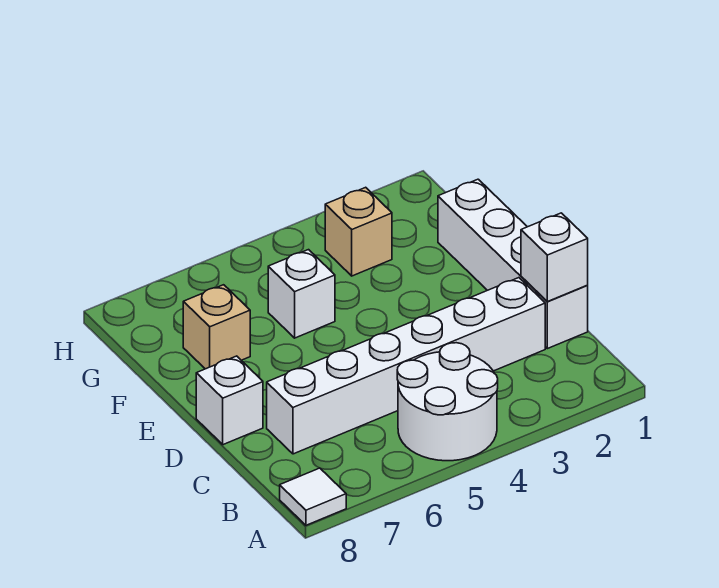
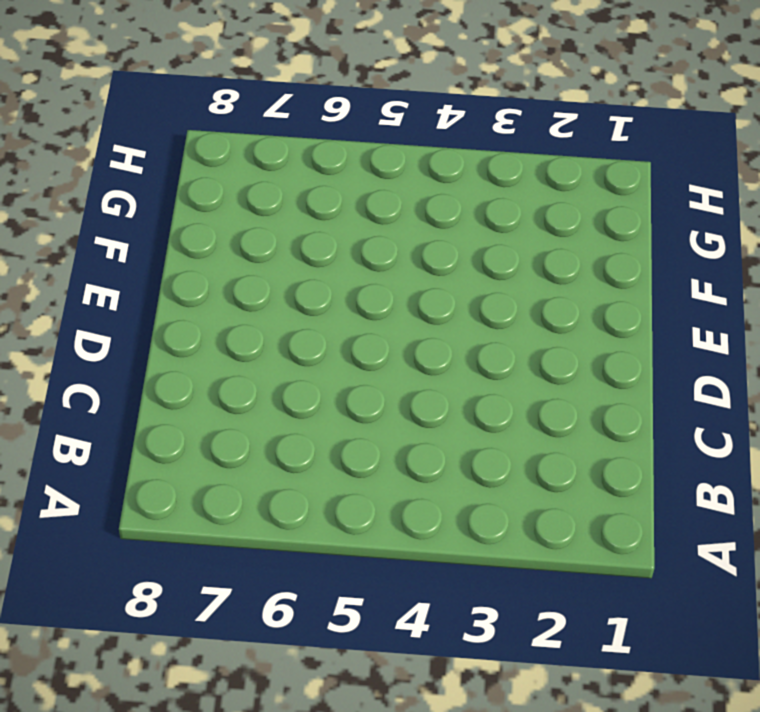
none -> white 2x2 round brick [397,343,498,461]
none -> white 1x1 tile [280,468,346,525]

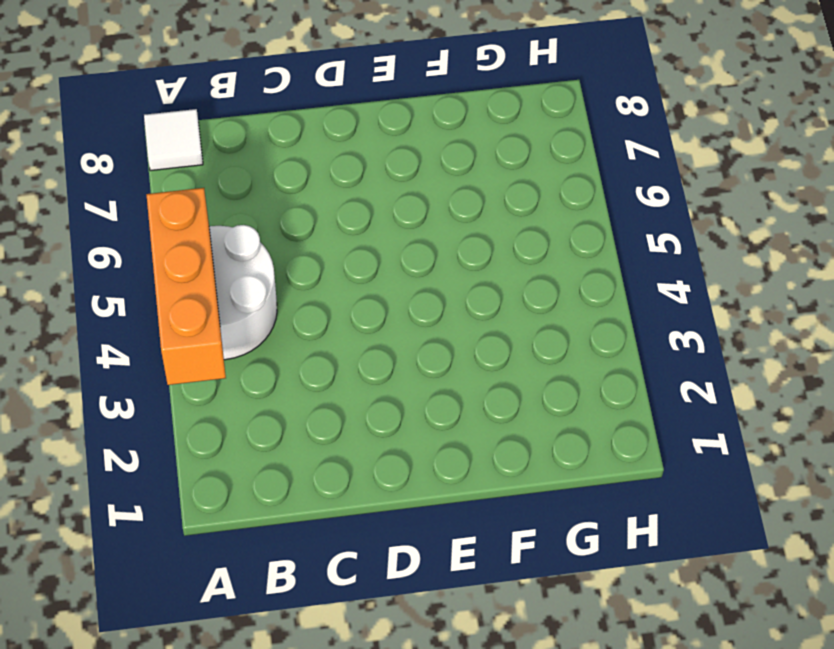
orange 1x3 brick [146,188,226,385] -> none
none -> white 1x4 brick [438,179,588,349]
none -> white 1x6 brick [267,278,545,454]

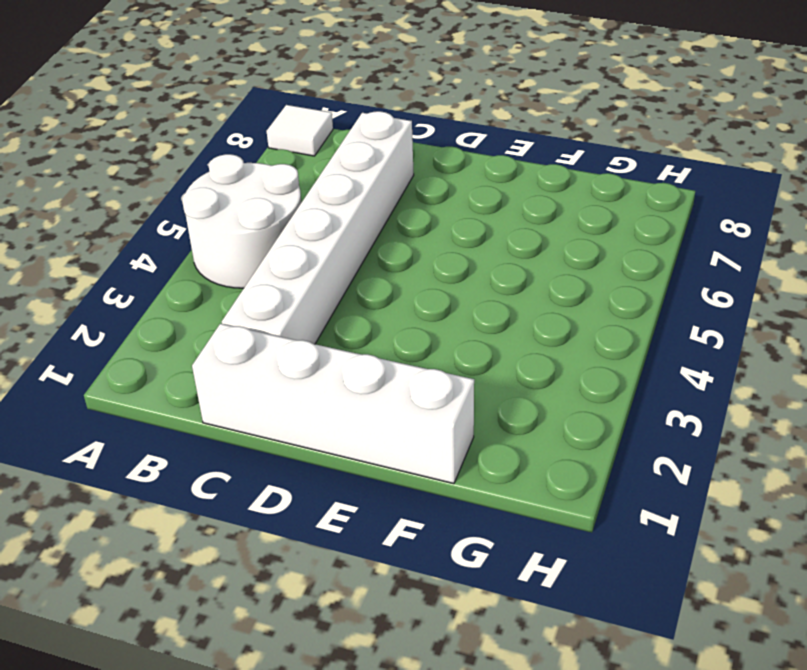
none -> white 1x1 brick [196,356,263,445]
none -> white 1x1 brick [268,250,335,338]

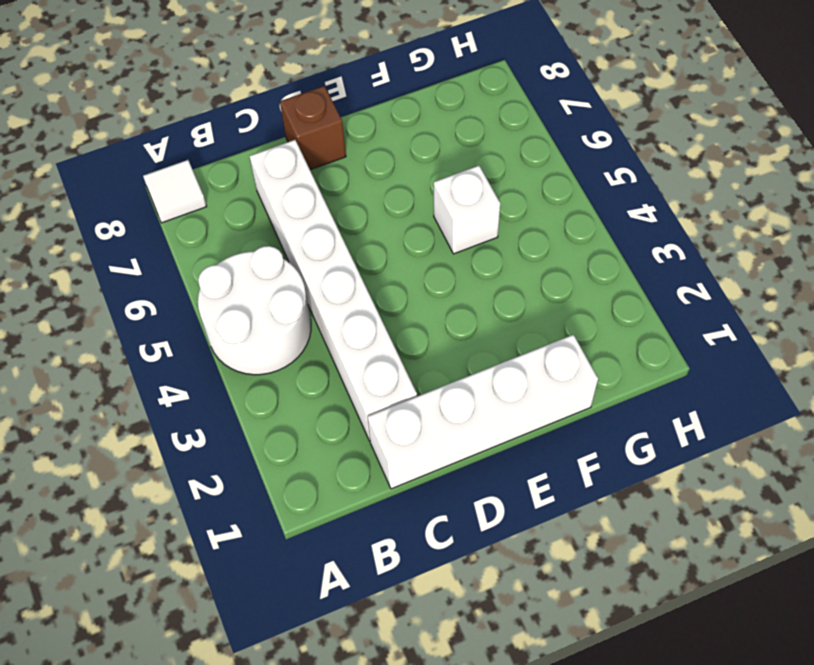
brown 1x1 brick [280,86,346,170] -> white 1x1 brick [196,356,263,445]
none -> tan 1x1 brick [183,285,250,369]
none -> tan 1x1 brick [325,187,392,276]

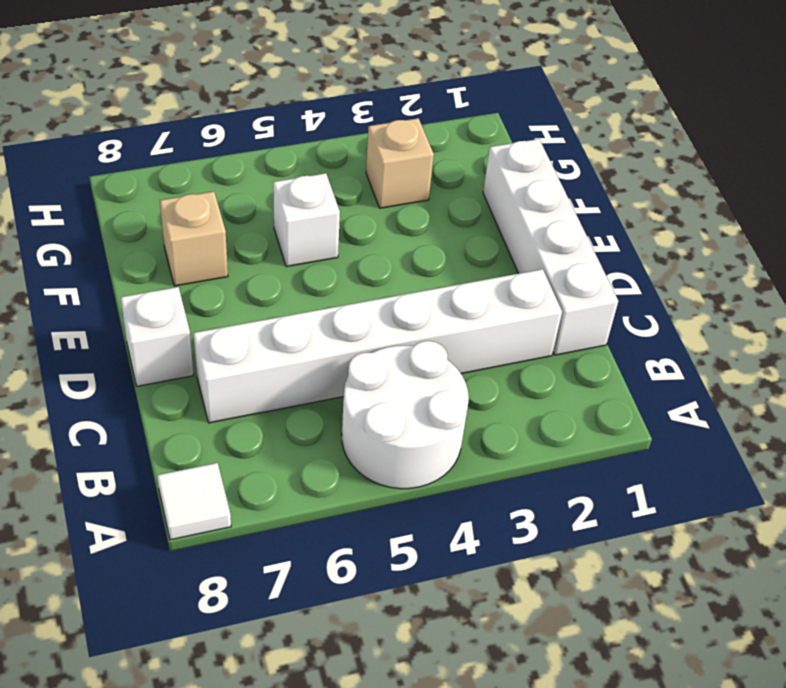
none -> white 1x1 brick [521,213,588,302]

